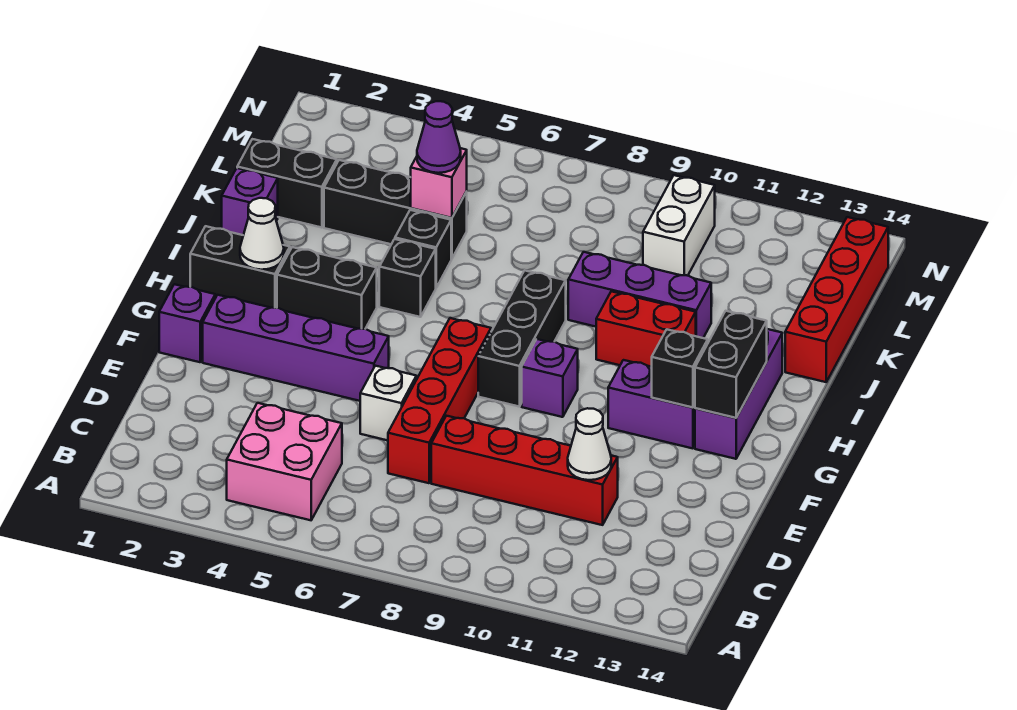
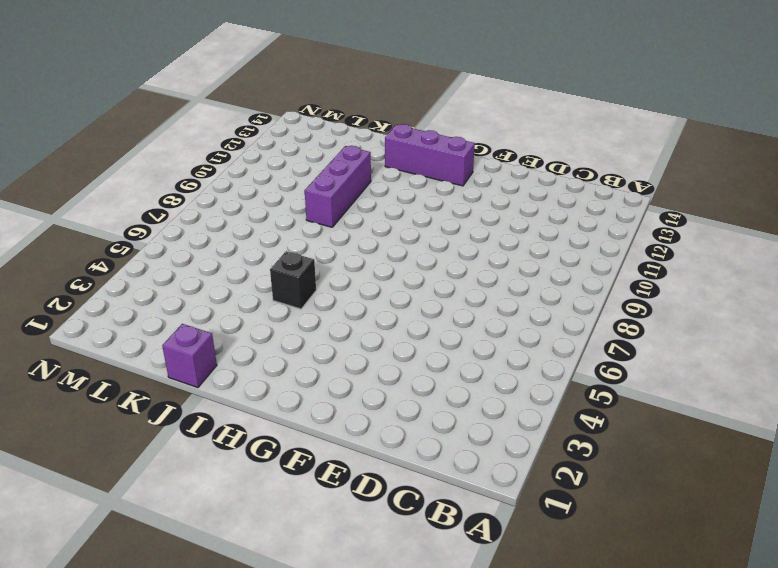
none -> pink 2x2 brick [227,403,342,520]
none -> red 1x4 brick [388,318,491,483]
none -> red 1x4 brick [431,416,618,525]

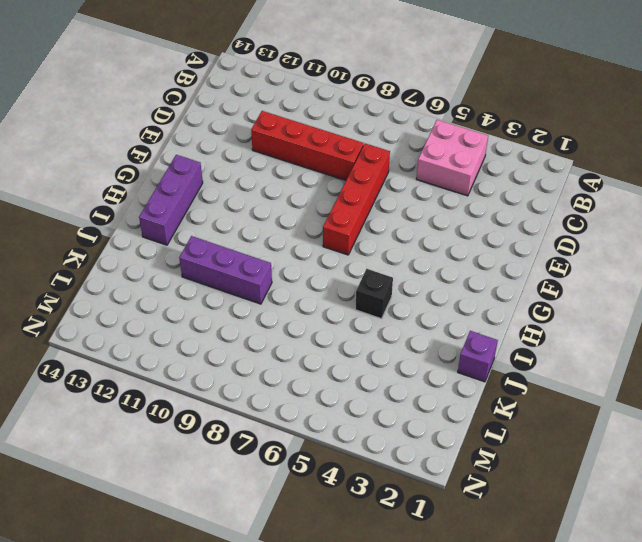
none -> white 1x1 brick [360,366,416,440]
none -> purple 1x1 brick [159,284,215,362]
none -> purple 1x4 brick [203,295,389,401]

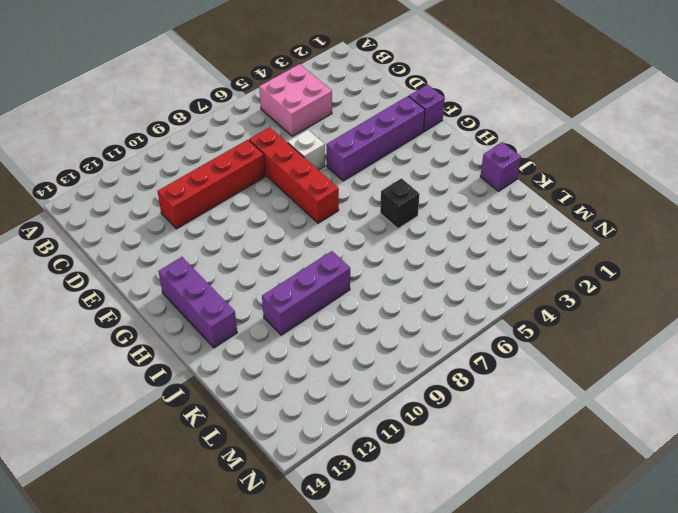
none -> black 1x3 brick [478,270,566,406]
none -> purple 1x1 brick [522,339,578,417]
none -> purple 1x2 brick [608,360,695,448]

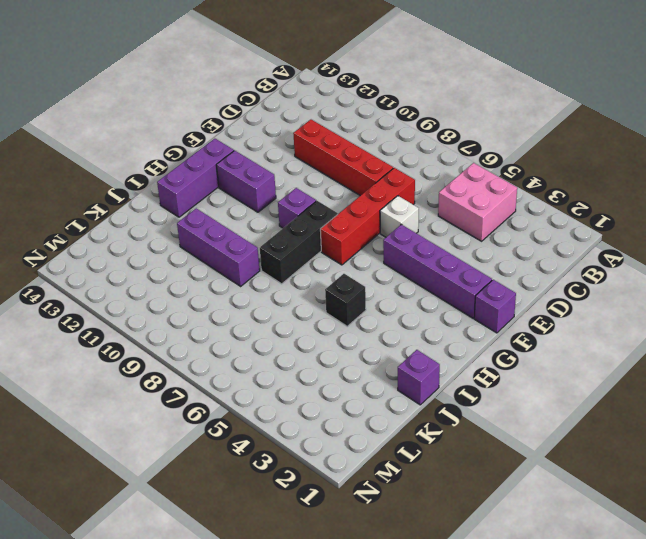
none -> black 1x2 brick [190,226,290,308]
none -> black 1x2 brick [277,247,377,329]
none -> red 1x2 brick [596,291,696,367]

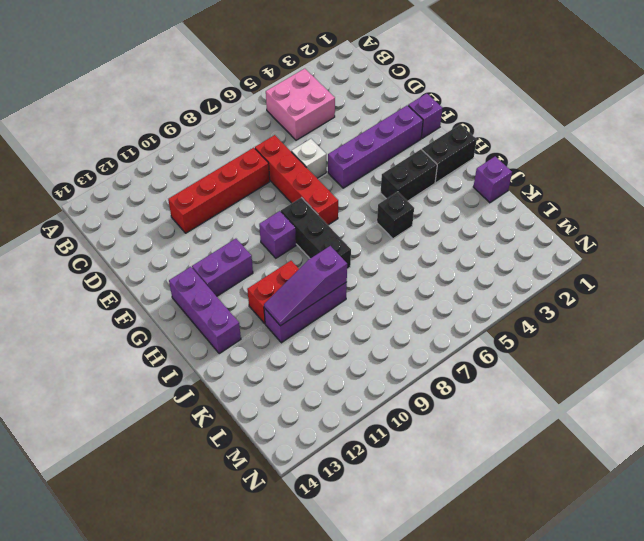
purple 1x3 slope [264,246,347,326] -> none
none -> black 1x1 brick [395,210,451,288]
none -> red 1x4 brick [785,217,888,382]
none -> black 1x2 brick [237,139,337,228]

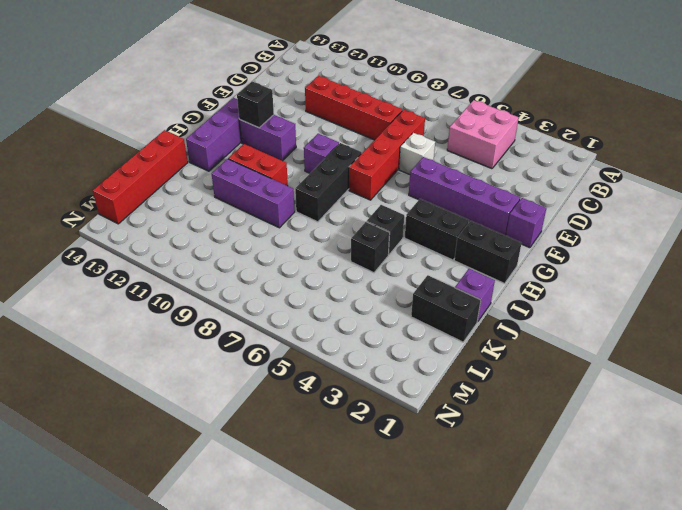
none -> black 1x3 brick [324,160,467,259]
none -> white 1x2 brick [643,175,715,276]
none -> white 1x1 cone [568,408,611,480]

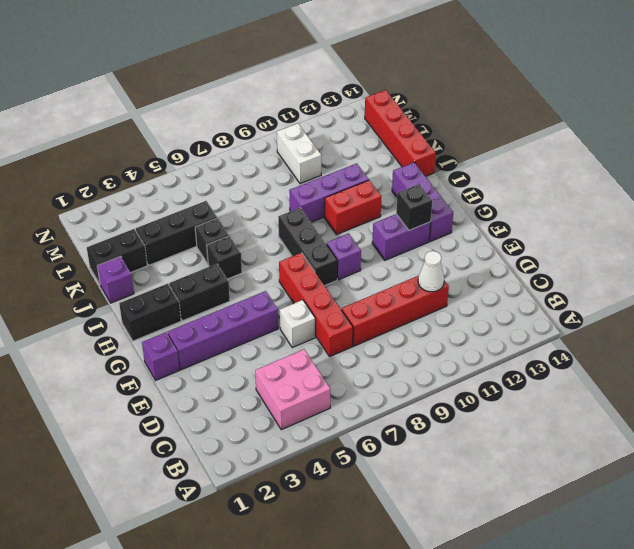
none -> black 1x2 brick [695,311,767,418]
none -> white 1x1 cone [240,198,284,270]
none -> pink 1x1 brick [411,148,467,218]

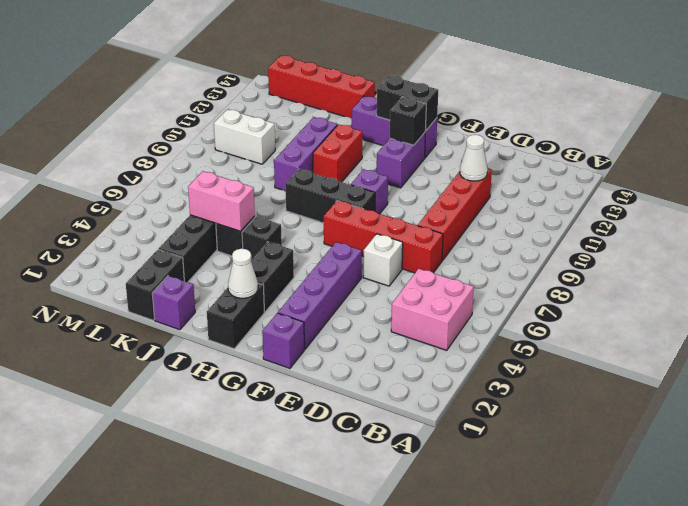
pink 1x2 brick [188,171,255,231] -> pink 1x1 brick [411,148,467,218]
none -> purple 1x1 cone [417,101,461,173]

